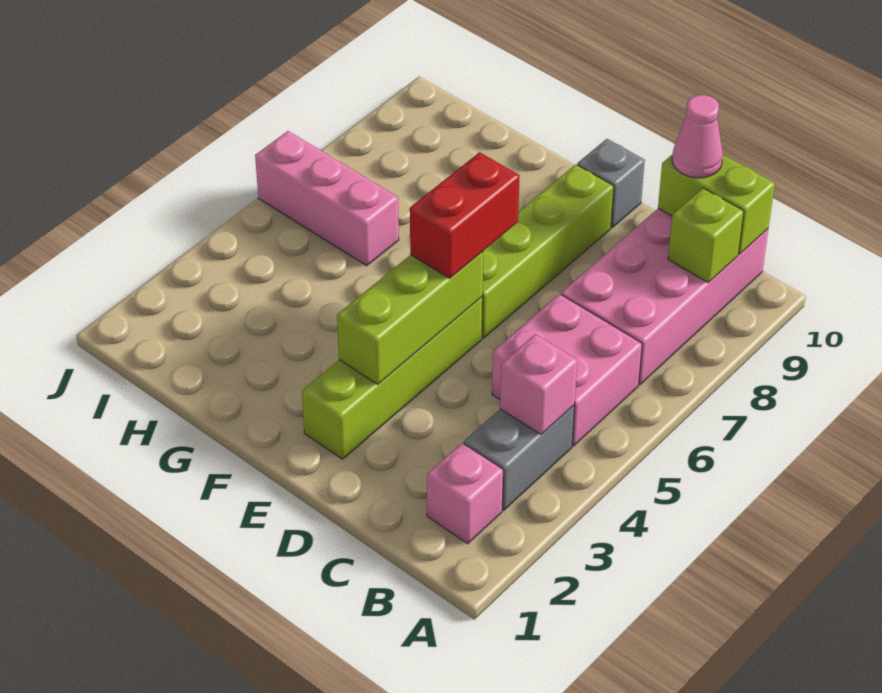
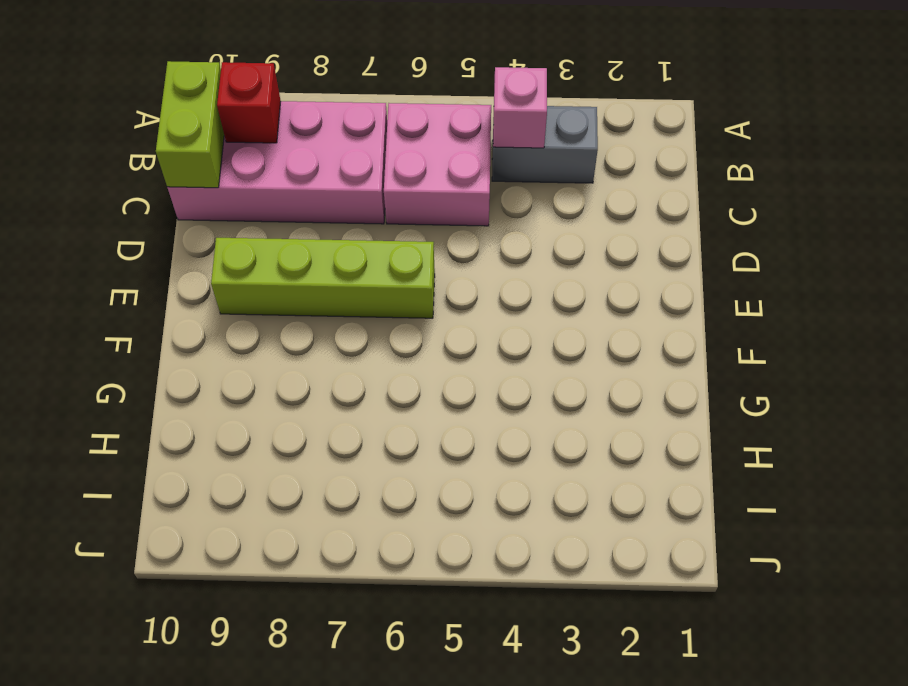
red 1x1 brick [217,62,281,143] -> lime 1x1 brick [668,188,744,283]
none -> pink 1x1 brick [427,443,503,544]
none -> lime 1x4 brick [302,296,483,459]
none -> grey 1x1 brick [577,139,645,228]

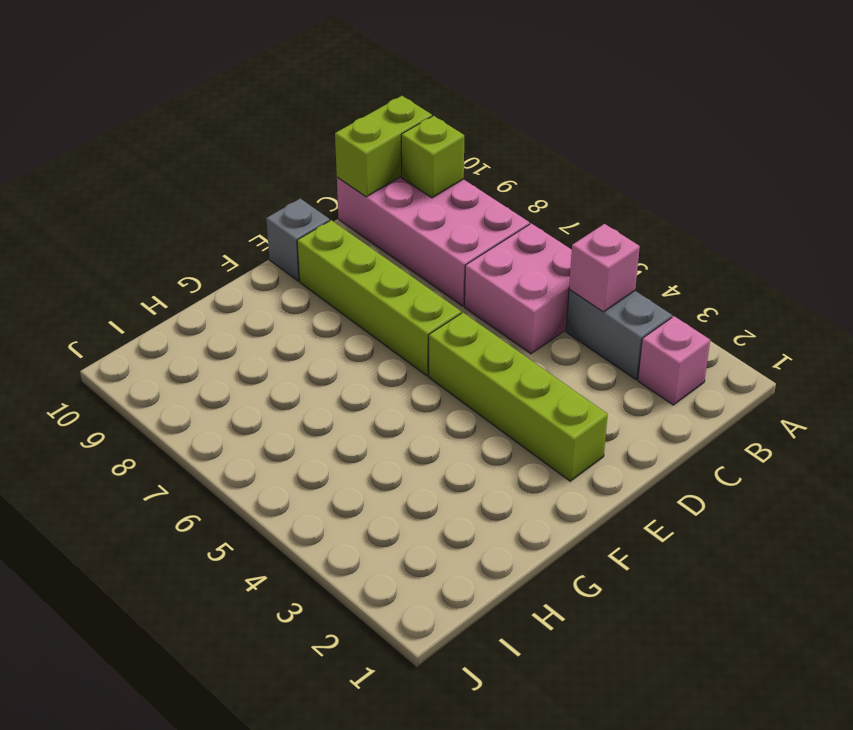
none -> pink 1x3 brick [255,131,399,266]
none -> lime 1x3 brick [337,251,483,384]
none -> pink 1x1 cone [672,95,723,178]

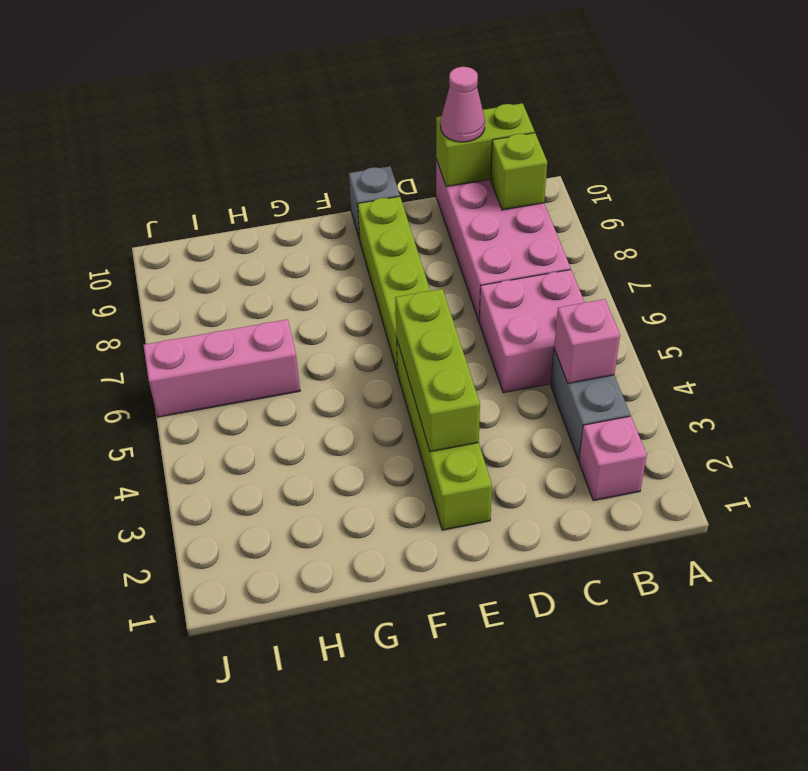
none -> red 1x2 brick [410,152,520,278]

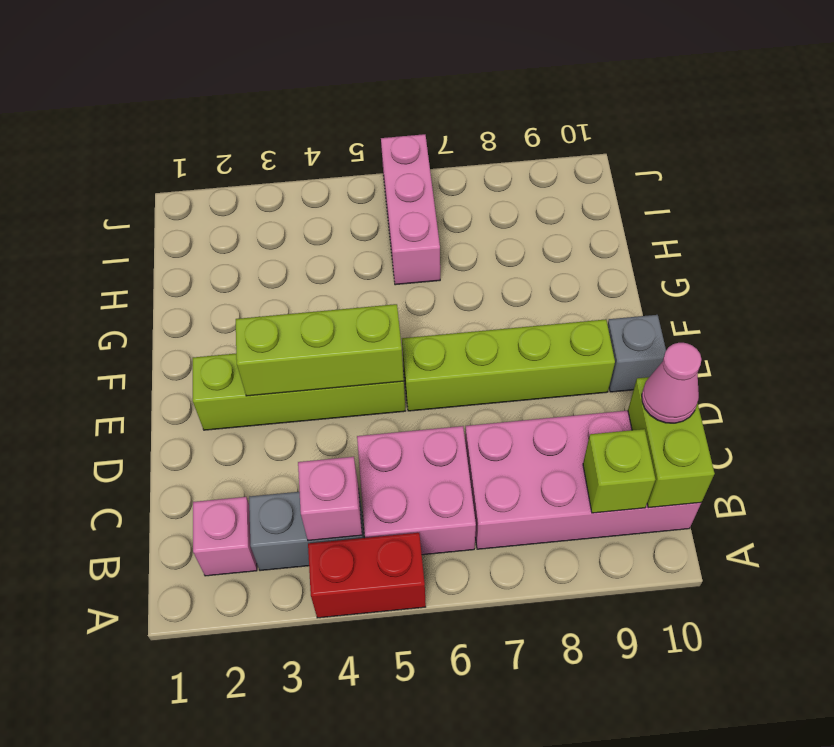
red 1x2 brick [308,533,426,618] -> red 1x2 brick moved to [410,152,520,278]

